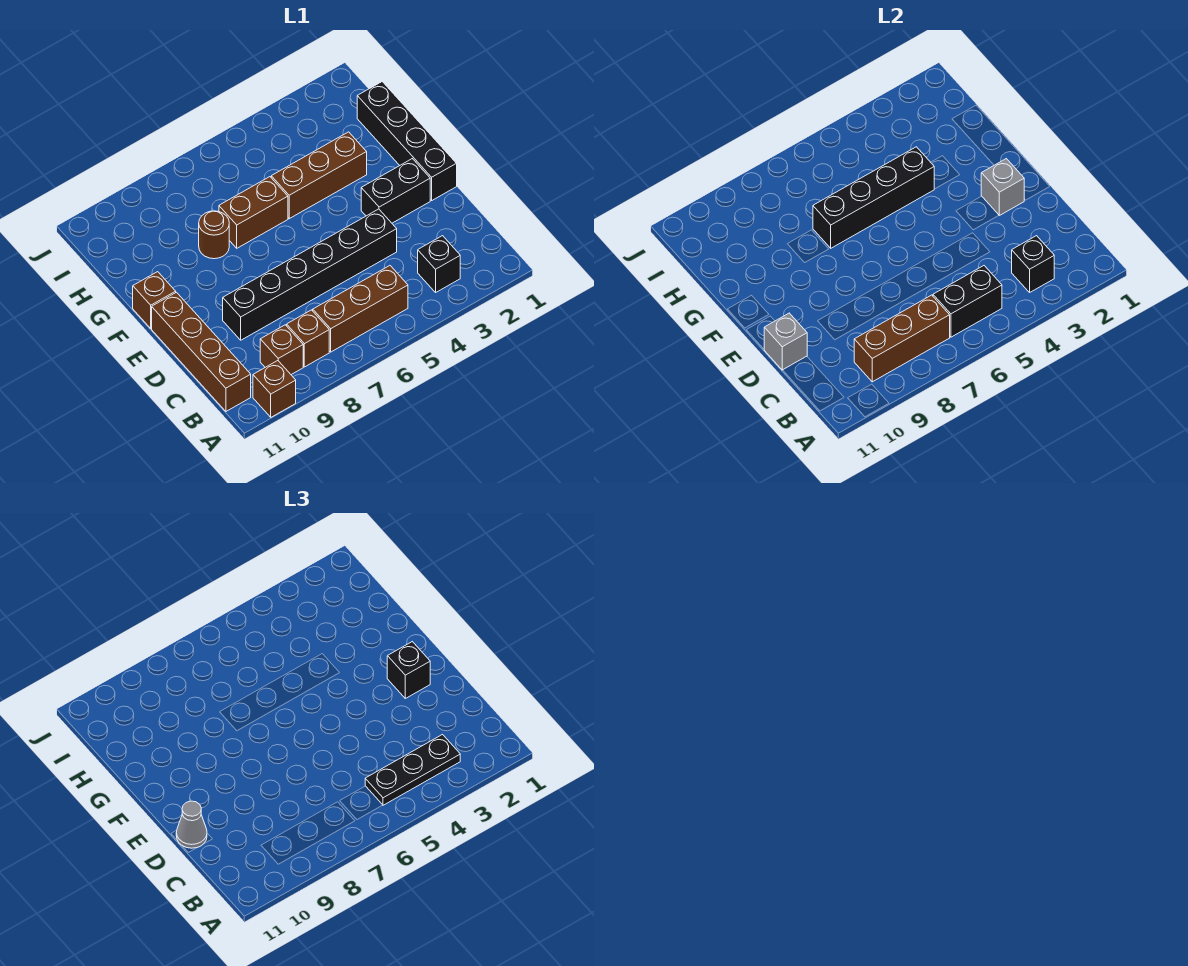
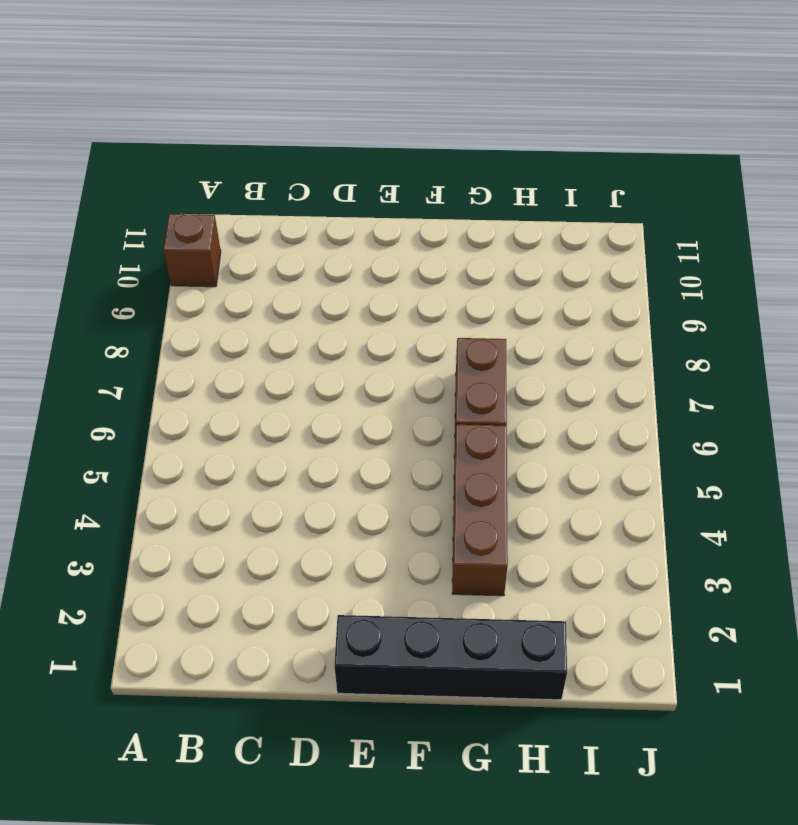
none -> black 1x1 brick [418,236,460,292]
none -> brown 1x3 brick [313,266,408,352]
none -> brown 1x1 brick [287,310,329,367]

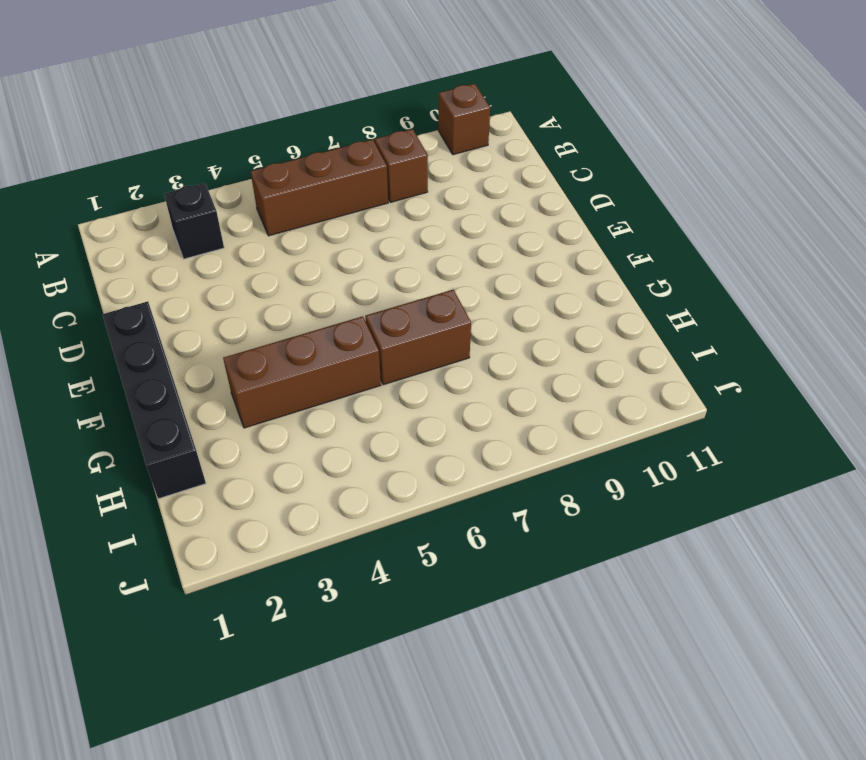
none -> brown 1x1 brick [260,325,303,375]
none -> brown 1x4 brick [152,292,251,411]
none -> black 1x6 brick [223,209,397,340]

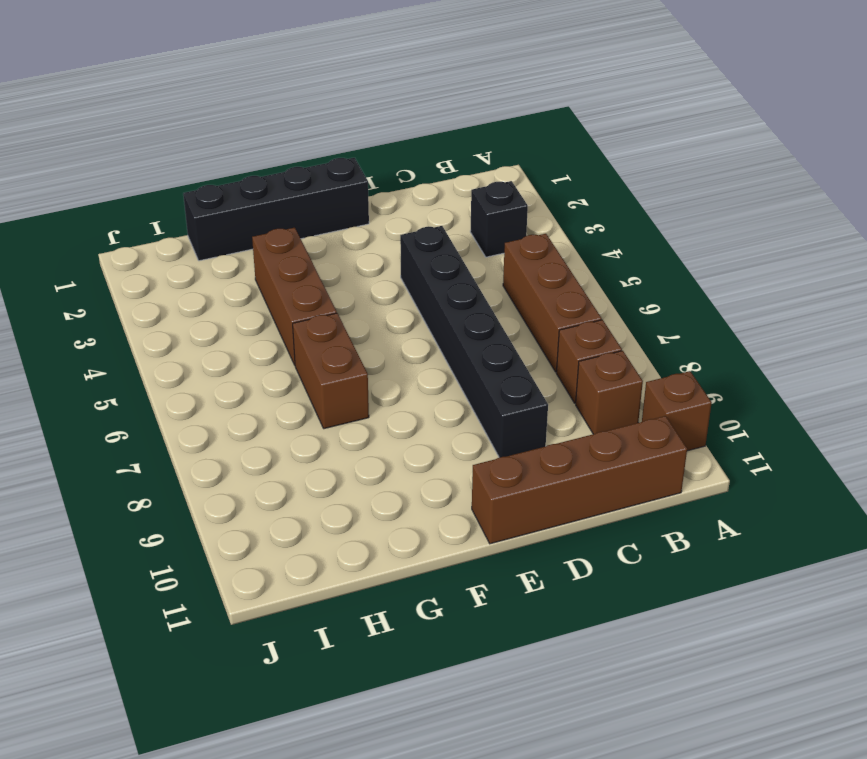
none -> black 1x2 brick [361,159,430,223]
none -> brown 1x1 brick [133,272,176,328]
none -> brown 1x1 round brick [199,211,229,259]

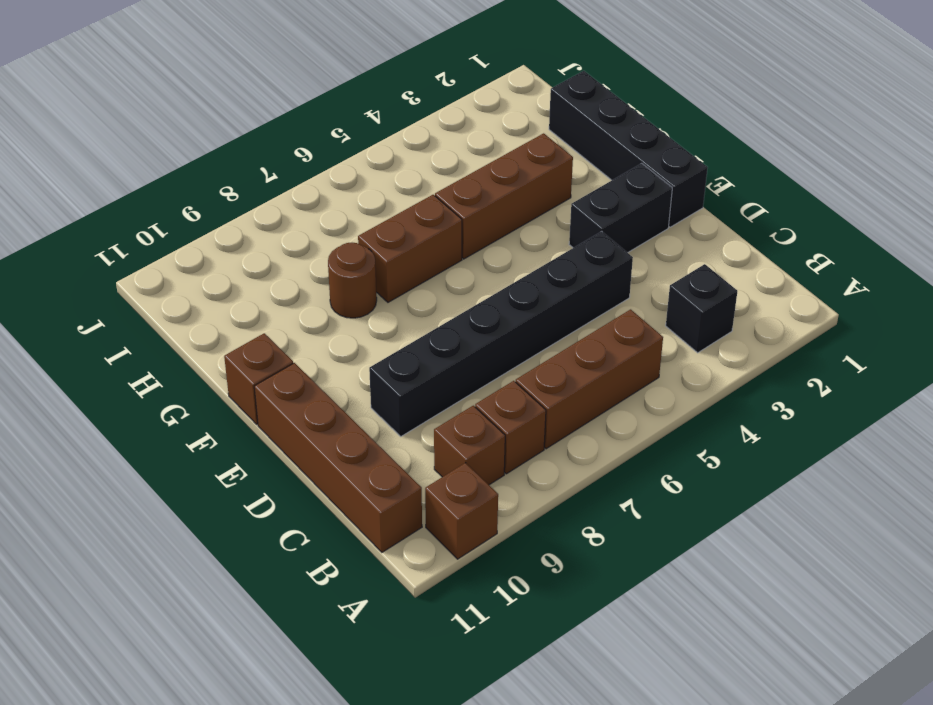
none -> black 1x1 brick [1012,236,1054,292]
none -> black 1x2 brick [933,266,1002,337]
none -> brown 1x3 brick [854,295,950,382]

